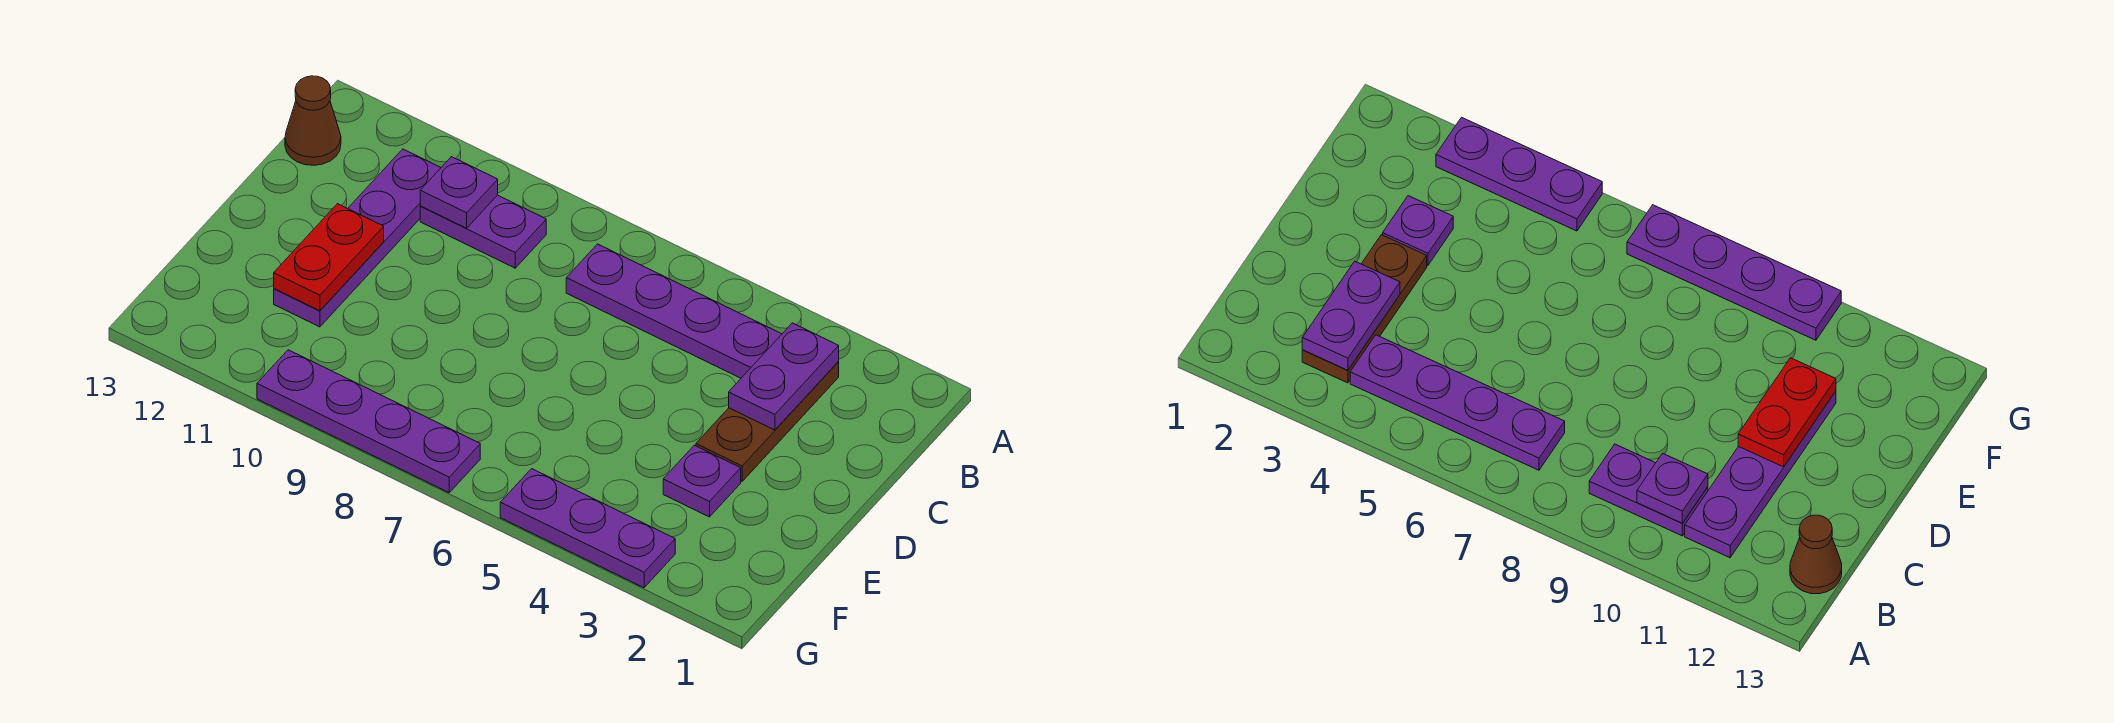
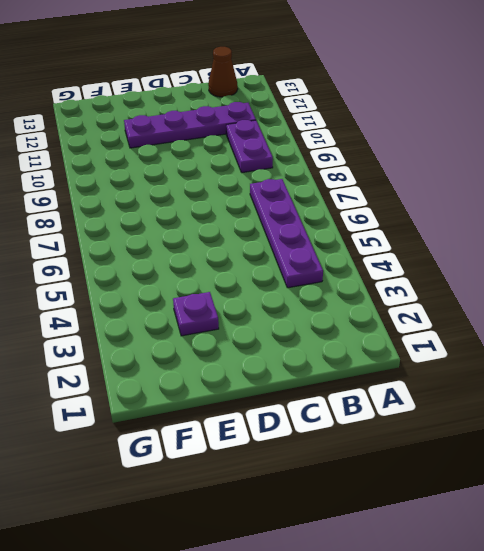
none -> brown 1x3 plate [696,362,839,481]
none -> purple 1x3 plate [500,469,675,588]

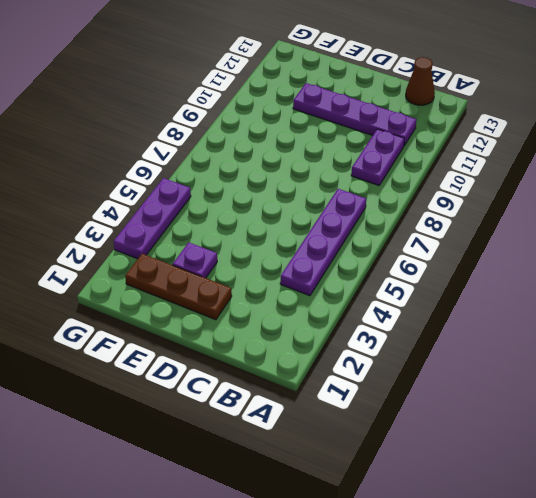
brown 1x3 plate [125,254,232,320] -> brown 1x3 plate moved to [696,362,839,481]
none -> purple 1x4 plate [257,350,480,492]
none -> purple 1x2 plate [729,323,839,430]

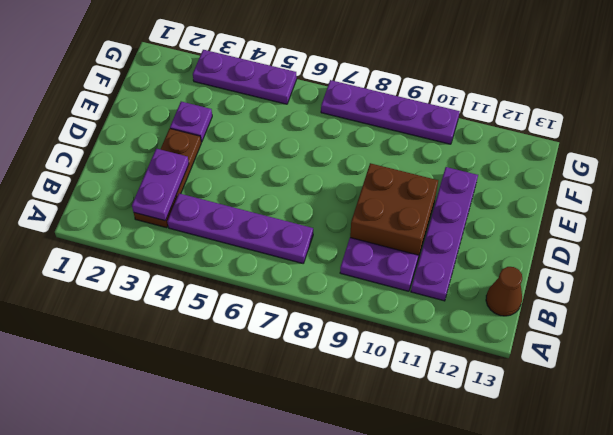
brown 2x2 brick [350,163,438,258] -> none
none -> purple 1x1 plate [420,157,498,228]
none -> red 1x2 plate [274,204,384,311]

